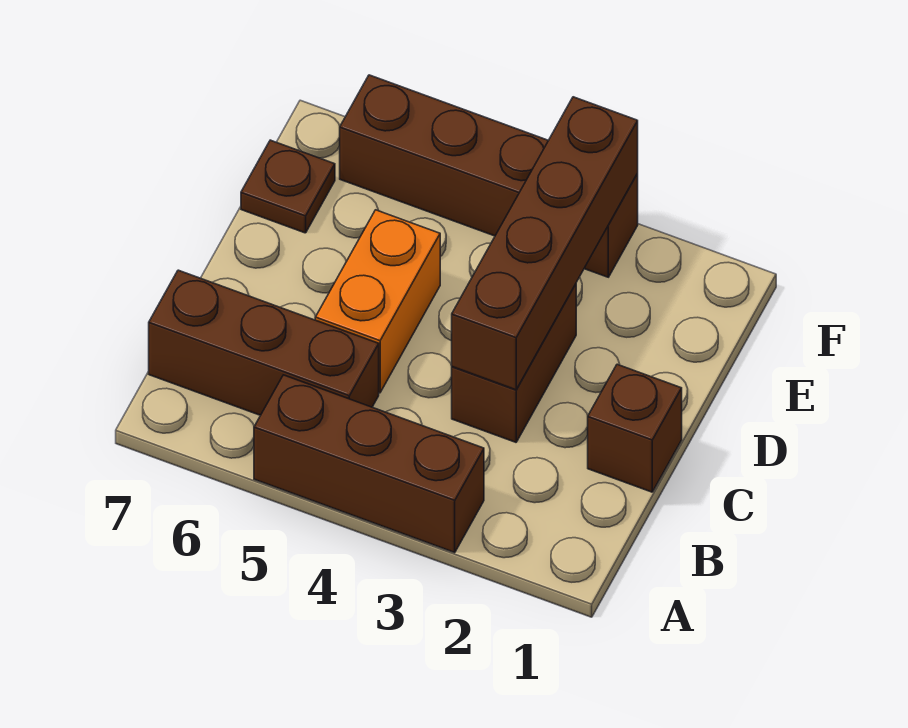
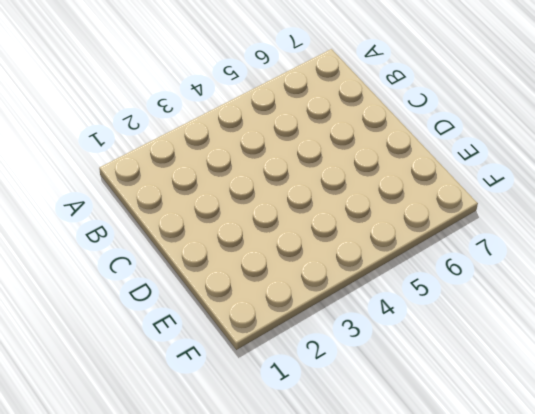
none -> brown 1x3 brick [254,375,484,553]
none -> brown 1x3 brick [149,270,379,415]

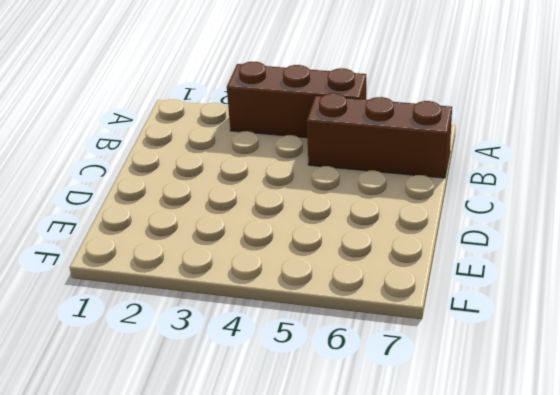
none -> brown 1x1 brick [588,364,682,492]
none -> brown 1x2 brick [452,284,576,442]

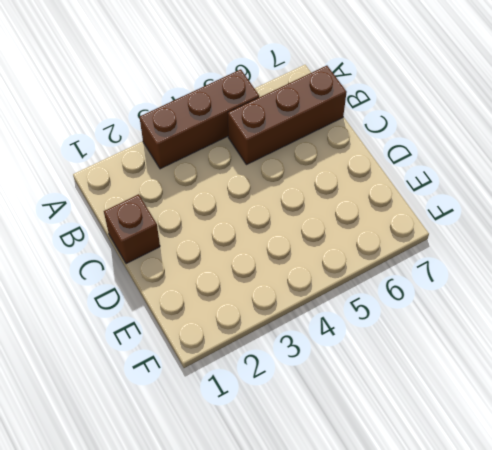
none -> brown 1x2 brick [452,284,576,442]
none -> orange 1x2 brick [315,210,440,393]

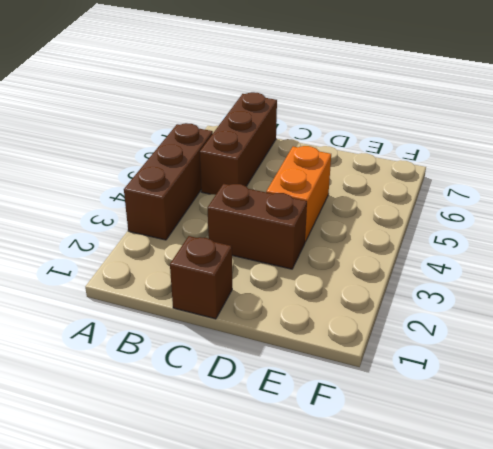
orange 1x2 brick [266,146,331,242] -> orange 1x2 brick turned to [315,210,440,393]
none -> brown 1x1 plate [241,140,335,233]
none -> brown 1x4 brick [340,75,638,277]

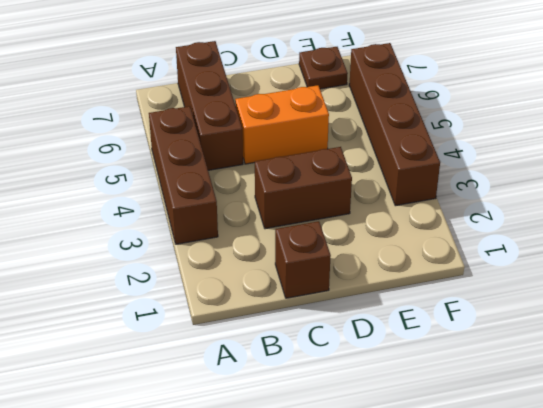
none -> brown 1x4 brick [452,97,638,390]

